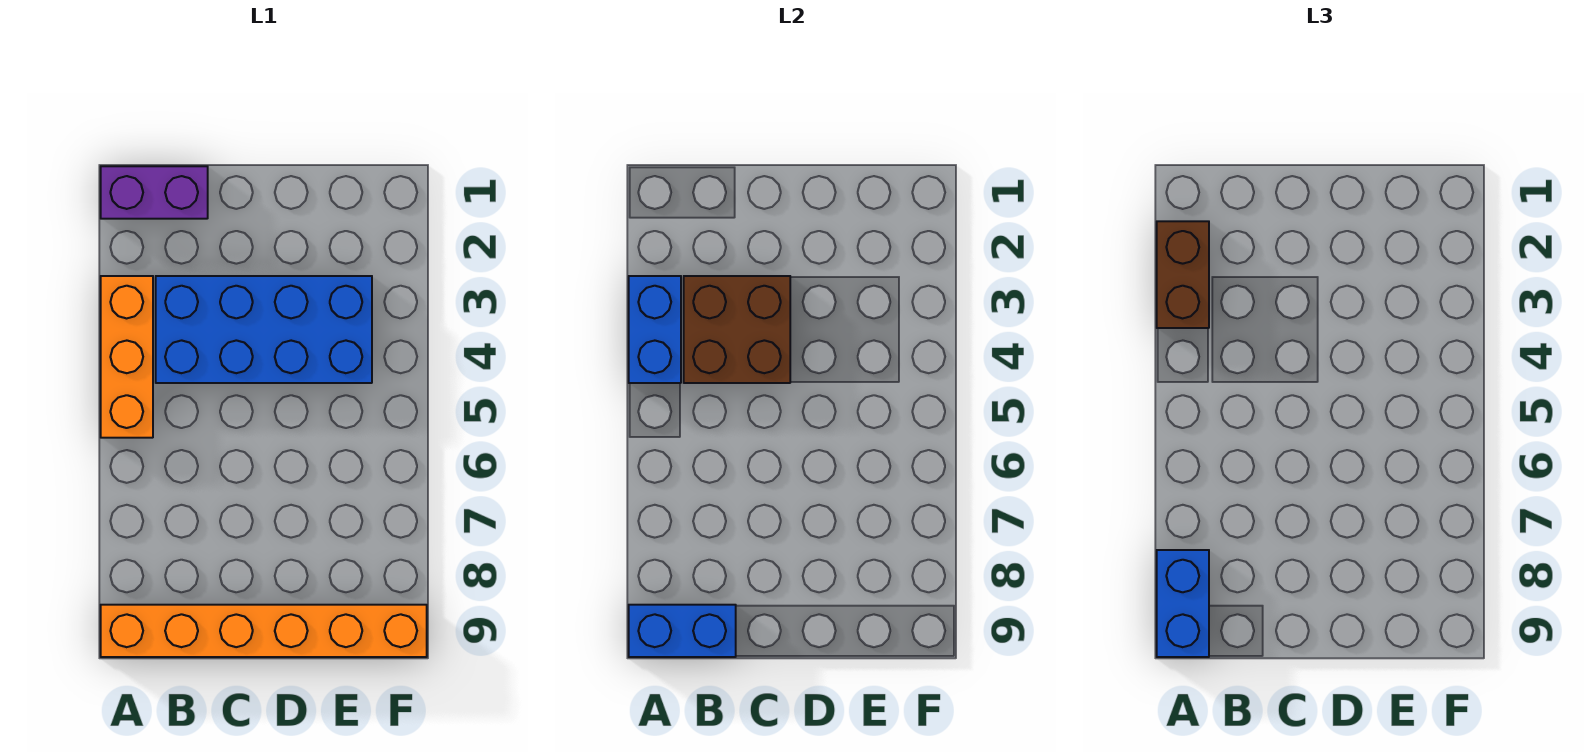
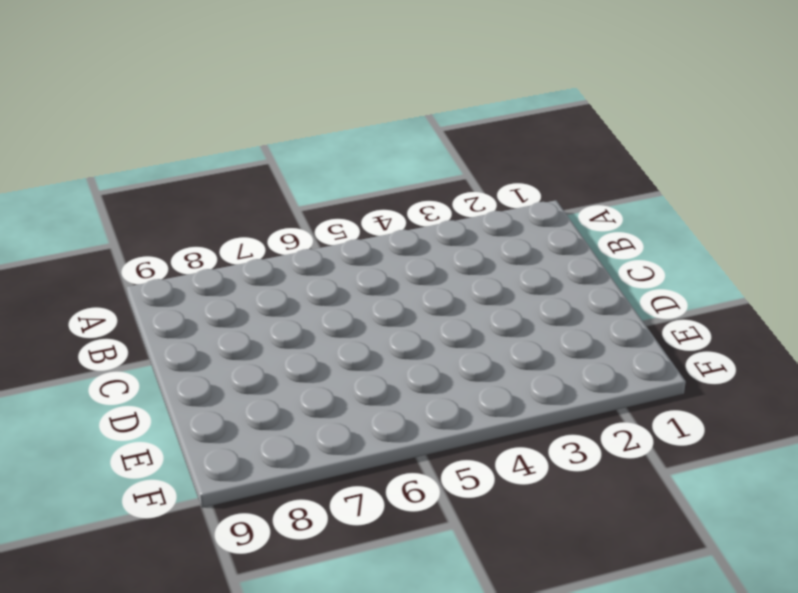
none -> purple 1x2 brick [101,166,208,219]
none -> orange 1x3 brick [101,276,153,438]

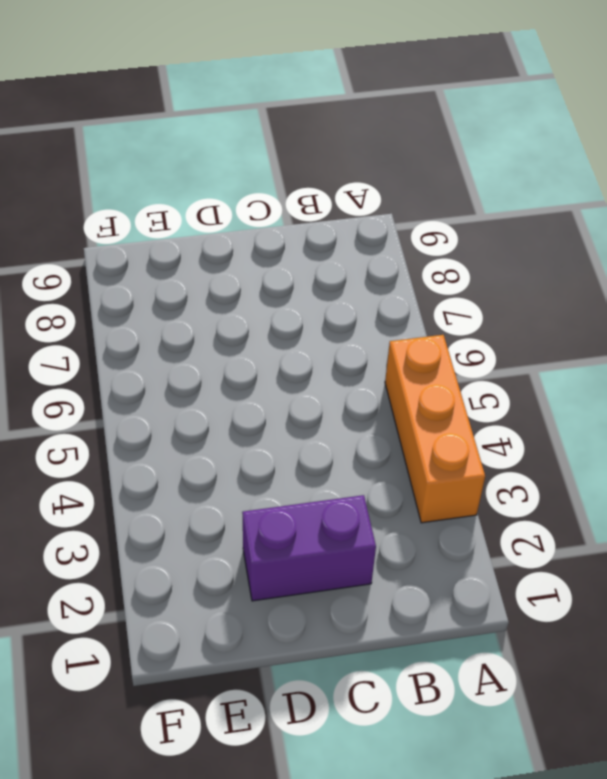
purple 1x2 brick [242,495,376,601] -> purple 1x2 brick moved to [101,166,208,219]
none -> orange 1x6 brick [101,605,427,657]
none -> blue 2x4 brick [156,276,372,383]

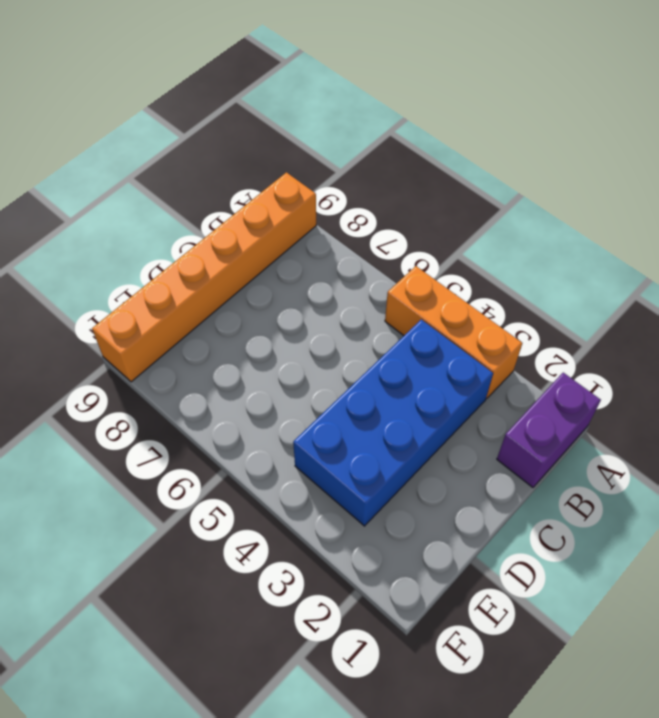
none -> blue 1x2 brick [629,276,681,383]
none -> blue 1x2 brick [629,605,736,657]

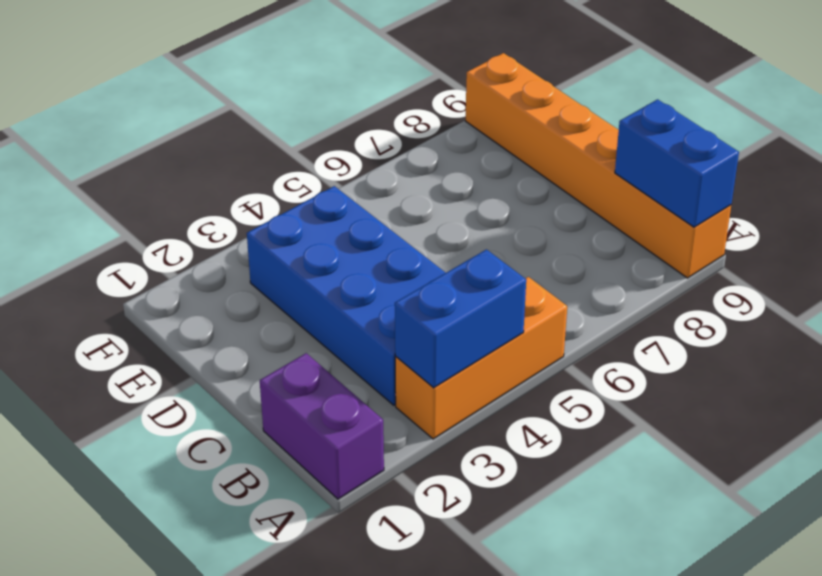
none -> brown 2x2 brick [684,276,790,383]
none -> brown 1x2 brick [1157,221,1209,328]

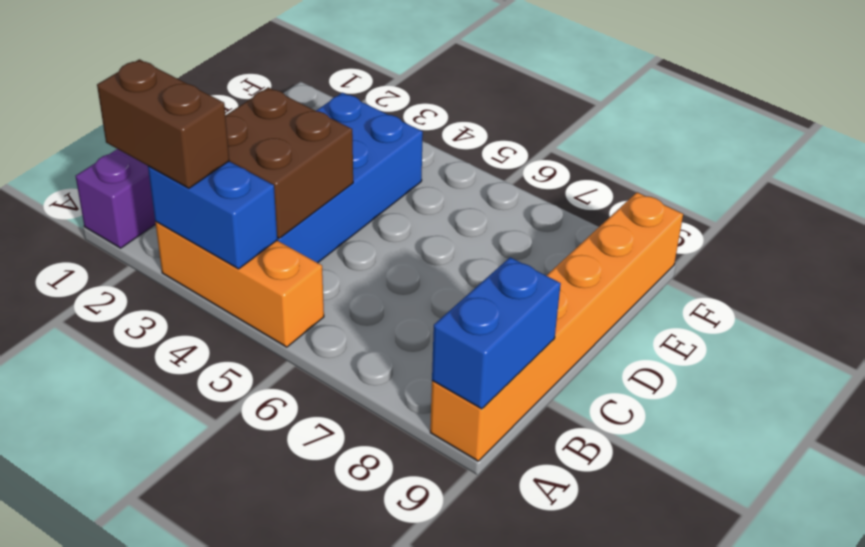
none -> blue 1x2 brick [1157,550,1209,657]

